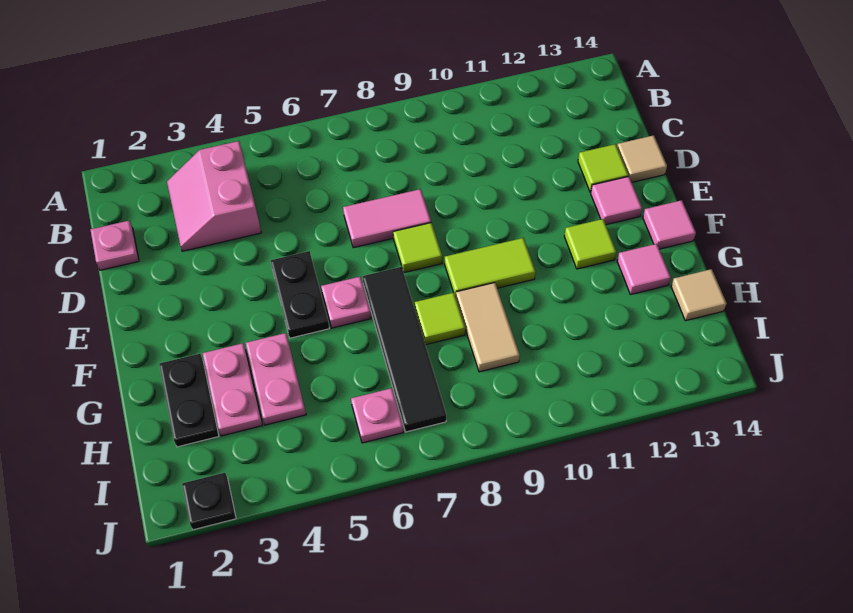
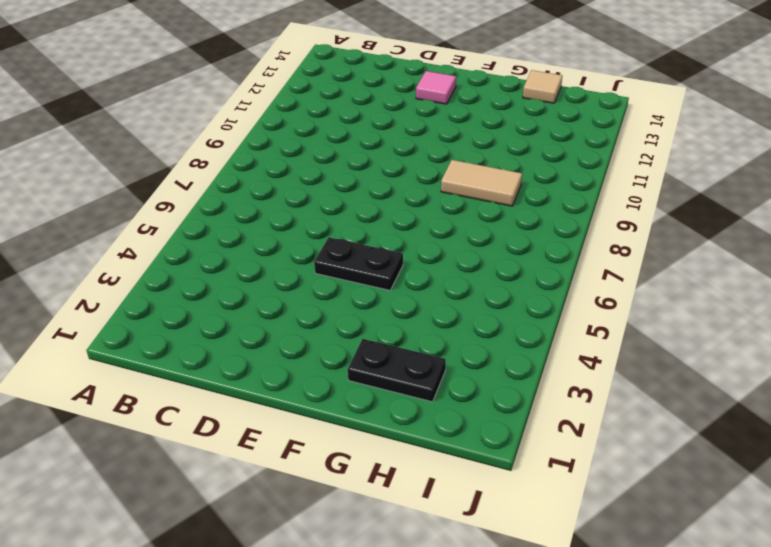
none -> pink 2x2 slope [167,141,261,251]
none -> pink 1x1 plate [91,221,139,270]
none -> pink 1x2 tile [343,189,431,248]

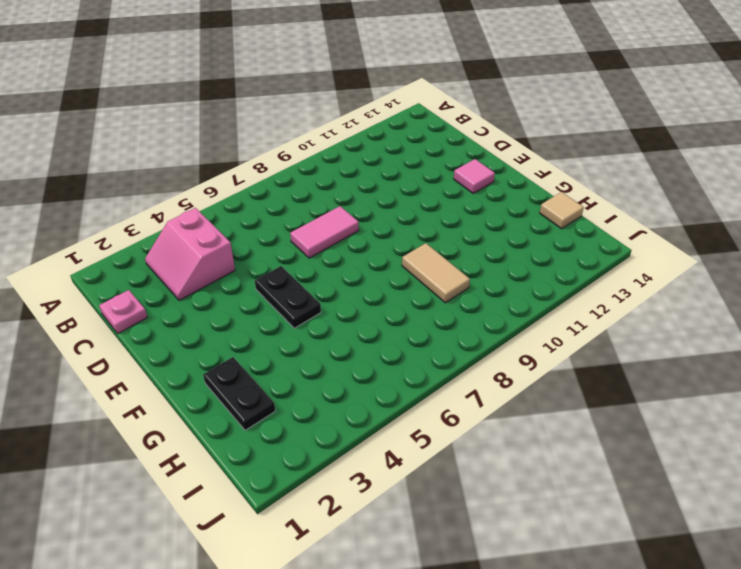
none -> lime 1x1 tile [578,144,628,192]
none -> tan 1x1 tile [617,135,667,182]
none -> lime 1x1 tile [393,223,442,273]

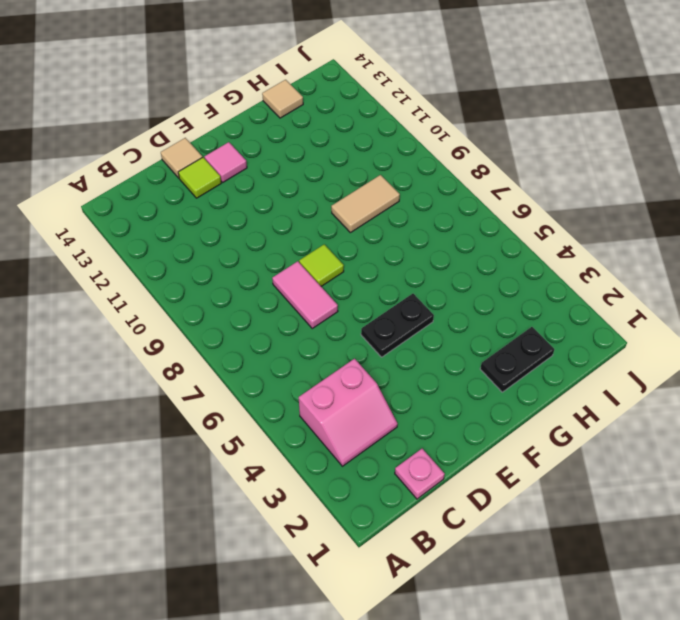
none -> pink 1x1 plate [321,277,371,328]
none -> black 1x4 tile [363,267,446,432]
none -> lime 1x2 tile [445,238,536,297]

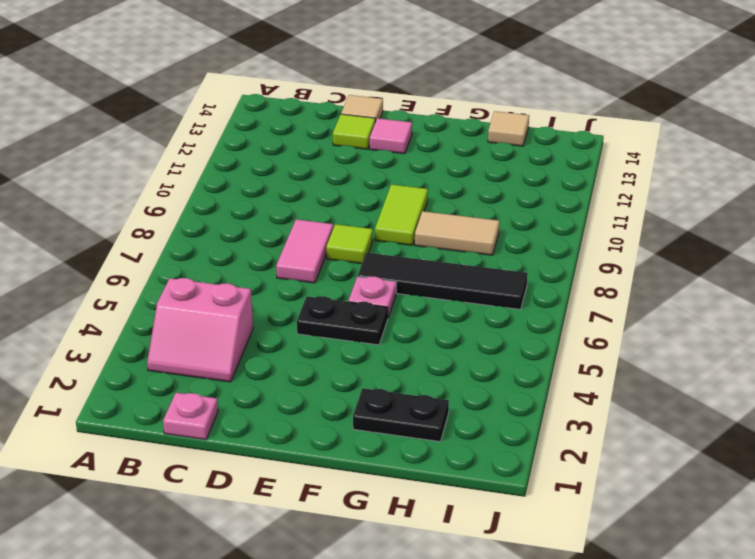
none -> lime 1x1 tile [564,219,616,269]
none -> pink 1x1 tile [643,200,696,249]
none -> pink 1x2 plate [203,343,262,436]

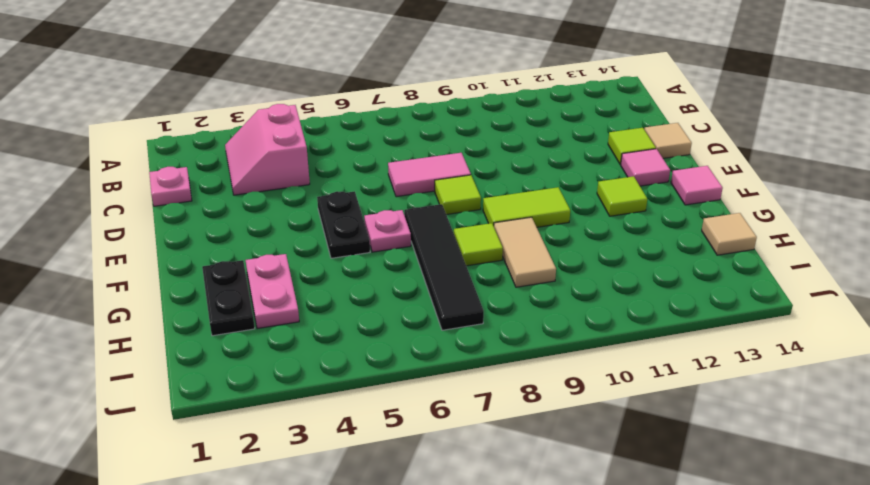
none -> pink 1x2 plate [246,333,306,425]
none -> pink 1x1 tile [617,244,671,295]
none -> pink 1x1 plate [351,388,403,443]

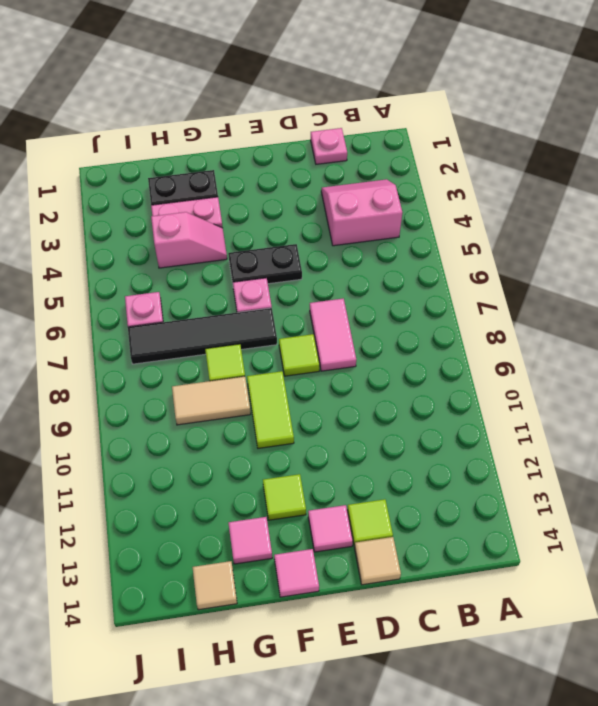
pink 1x2 slope [151,212,227,268] -> pink 1x2 plate [246,333,306,425]
none -> black 1x1 plate [182,473,236,530]

